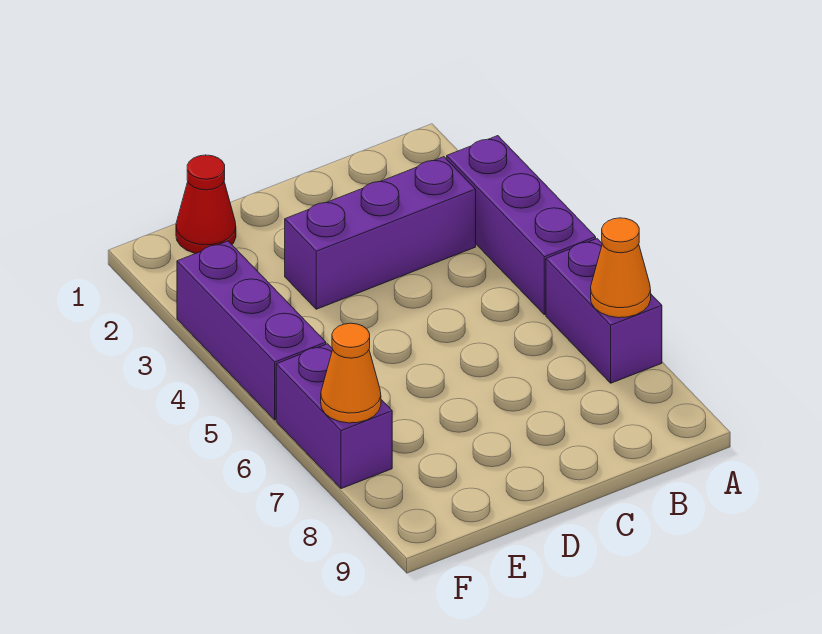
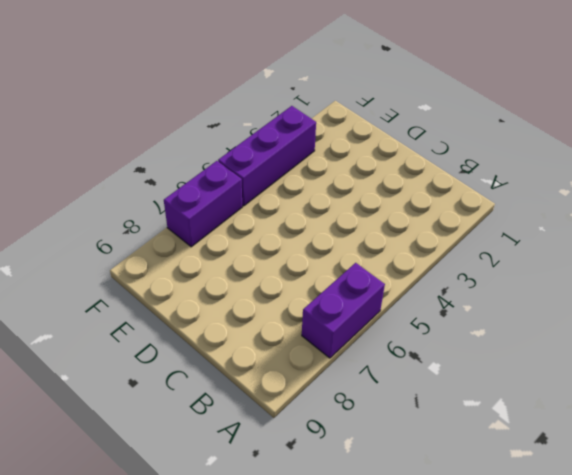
none -> purple 1x3 brick [447,136,596,315]
none -> purple 1x3 brick [285,157,476,309]

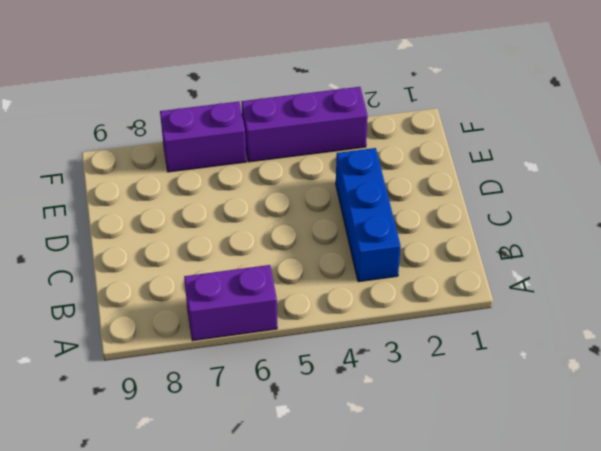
blue 1x3 brick [336,148,401,282] -> purple 1x3 brick [285,157,476,309]
none -> purple 1x3 brick [447,136,596,315]
none -> red 1x1 cone [176,155,236,254]

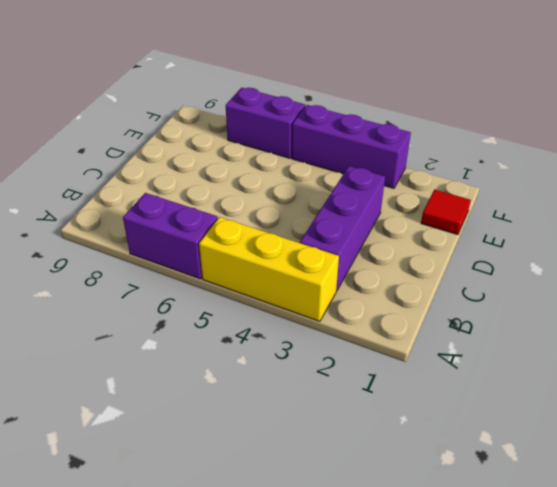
yellow 1x3 brick [199,217,339,321] -> purple 1x3 brick [447,136,596,315]
red 1x1 tile [421,190,471,235] -> red 1x1 cone [176,155,236,254]
none -> orange 1x1 cone [591,218,651,318]
none -> orange 1x1 cone [321,323,381,423]

